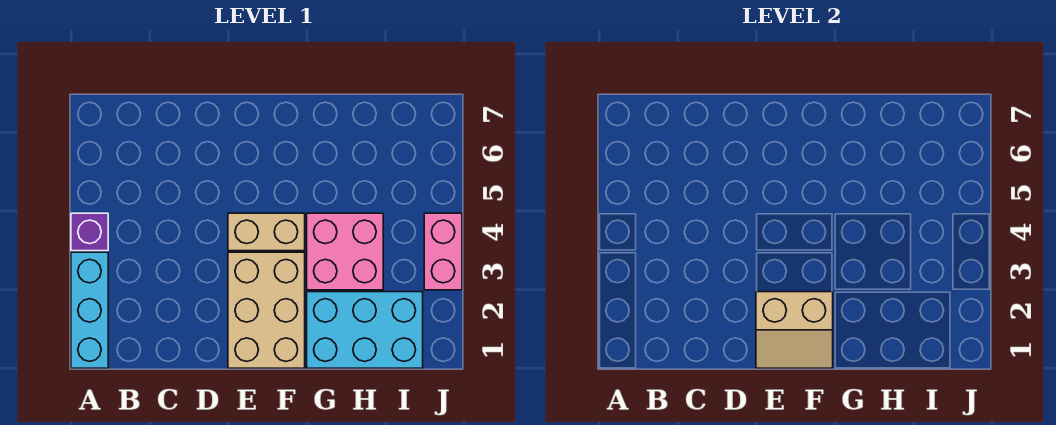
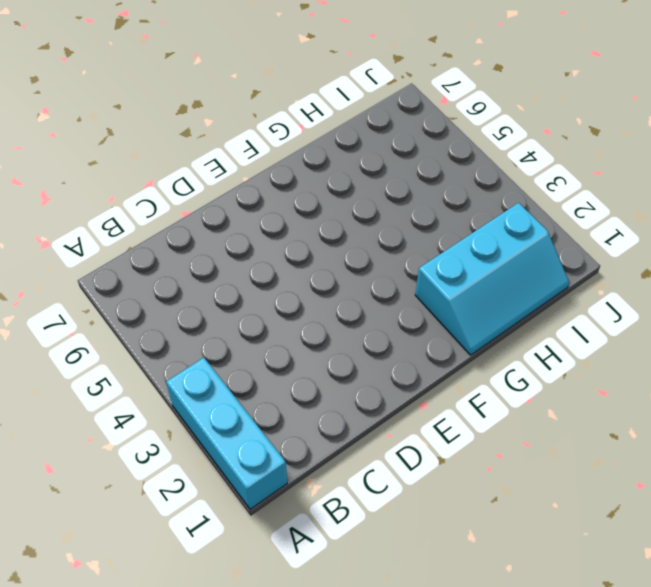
cyan 2x3 slope [415,203,569,355] -> cyan 2x3 brick [307,292,423,368]
none -> purple 1x1 brick [71,213,108,251]
none -> tan 2x3 brick [228,252,305,368]

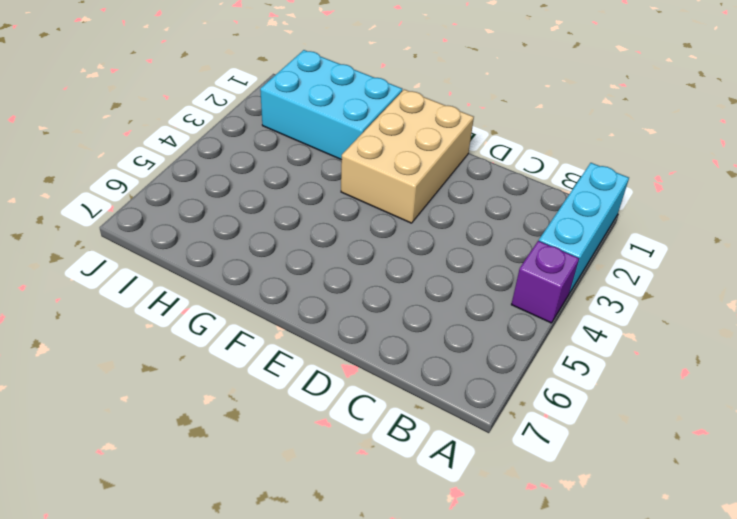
none -> tan 1x2 brick [228,213,305,251]
none -> pink 2x2 brick [307,213,383,290]

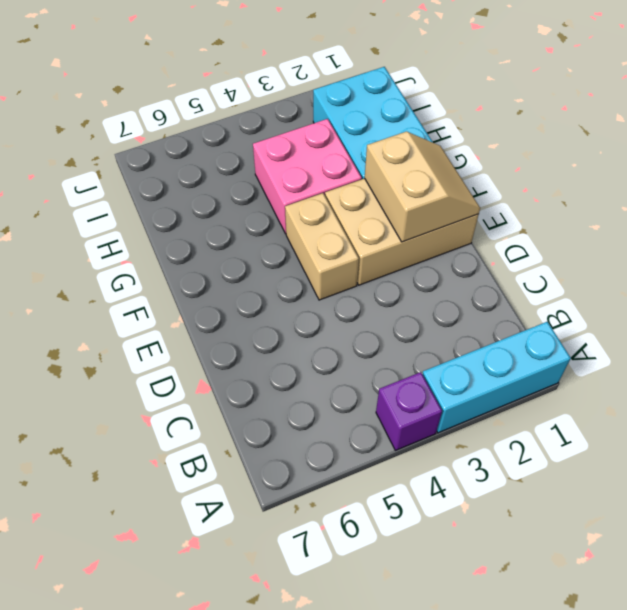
none -> pink 1x2 brick [424,213,462,290]

